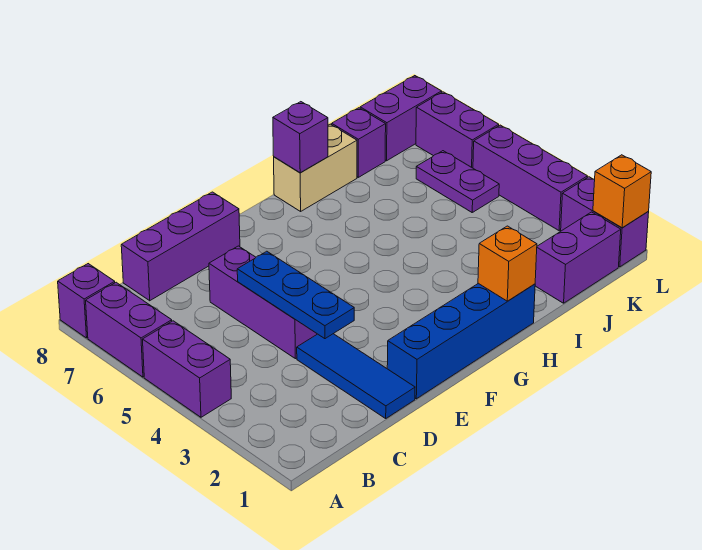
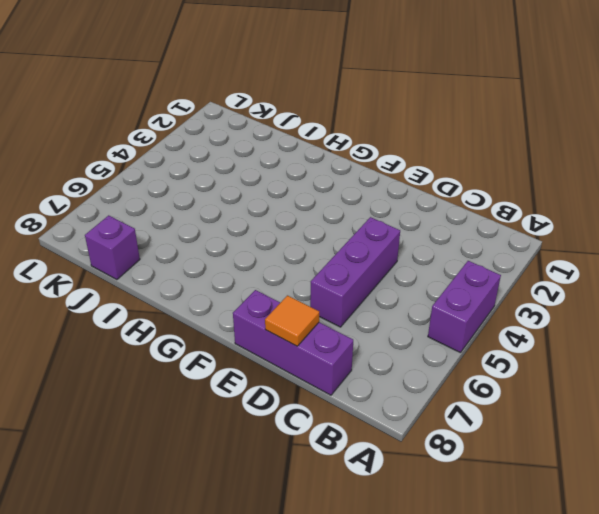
orange 1x1 tile [265,295,319,346] -> none
none -> purple 1x2 brick [86,282,172,377]
none -> purple 1x1 brick [58,264,115,338]
none -> blue 1x3 tile [297,334,415,418]

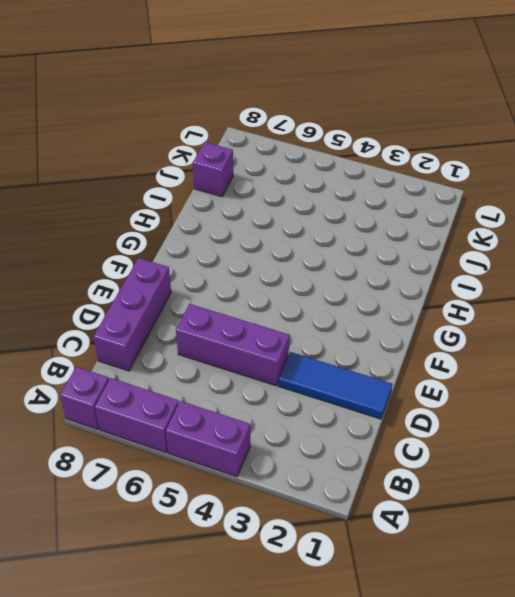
none -> blue 1x4 brick [387,283,535,399]
none -> tan 1x2 brick [274,124,357,211]
none -> purple 1x2 brick [535,212,621,303]

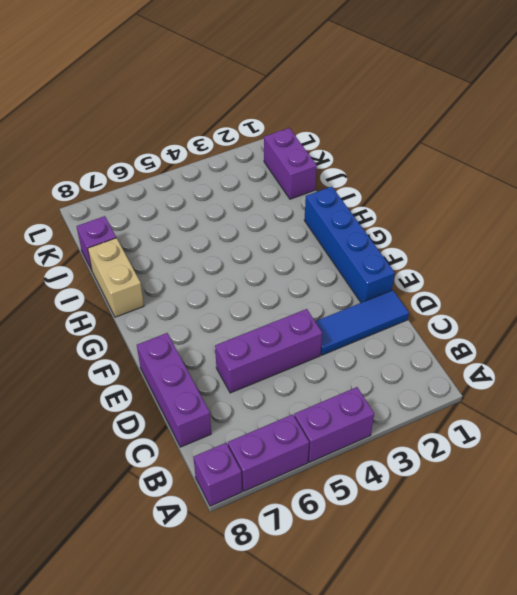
none -> purple 1x2 plate [416,151,499,212]
none -> purple 1x2 brick [360,76,442,161]
none -> purple 1x2 brick [561,177,649,267]

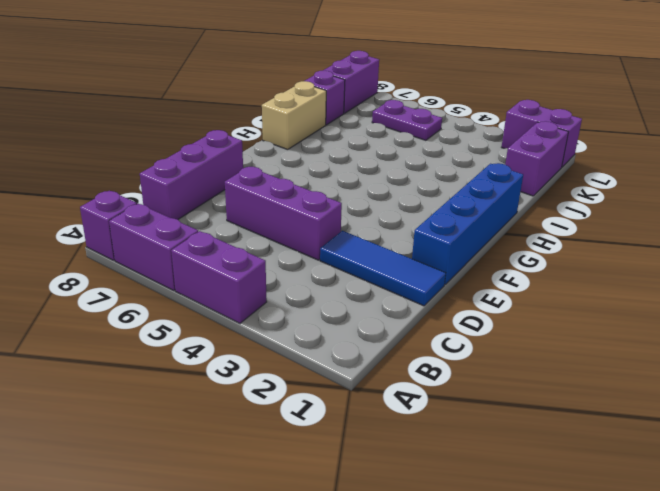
none -> purple 1x3 brick [473,125,587,231]
none -> purple 1x2 brick [416,92,499,168]
none -> blue 1x3 plate [237,251,354,339]

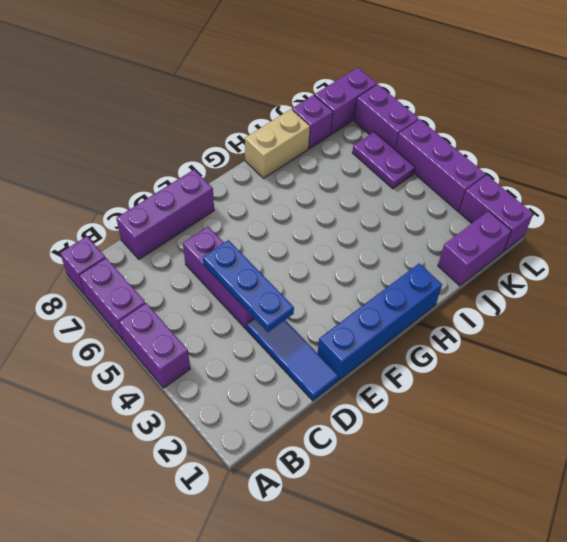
none -> orange 1x1 brick [478,226,537,301]
none -> purple 1x1 brick [273,102,328,173]
none -> orange 1x1 brick [593,155,651,228]

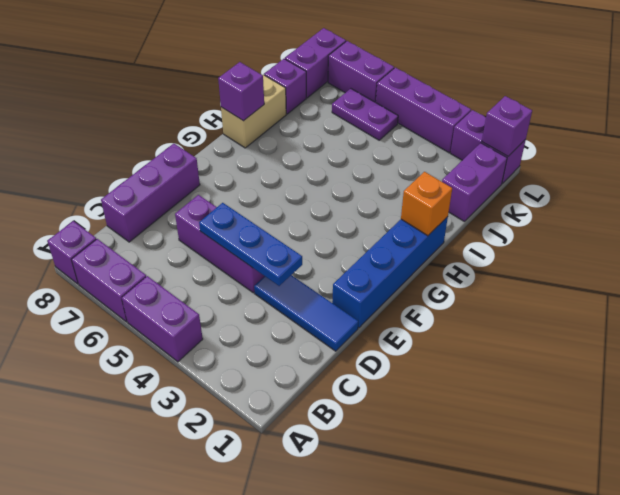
purple 1x1 brick [482,96,532,156] -> orange 1x1 brick [593,155,651,228]

